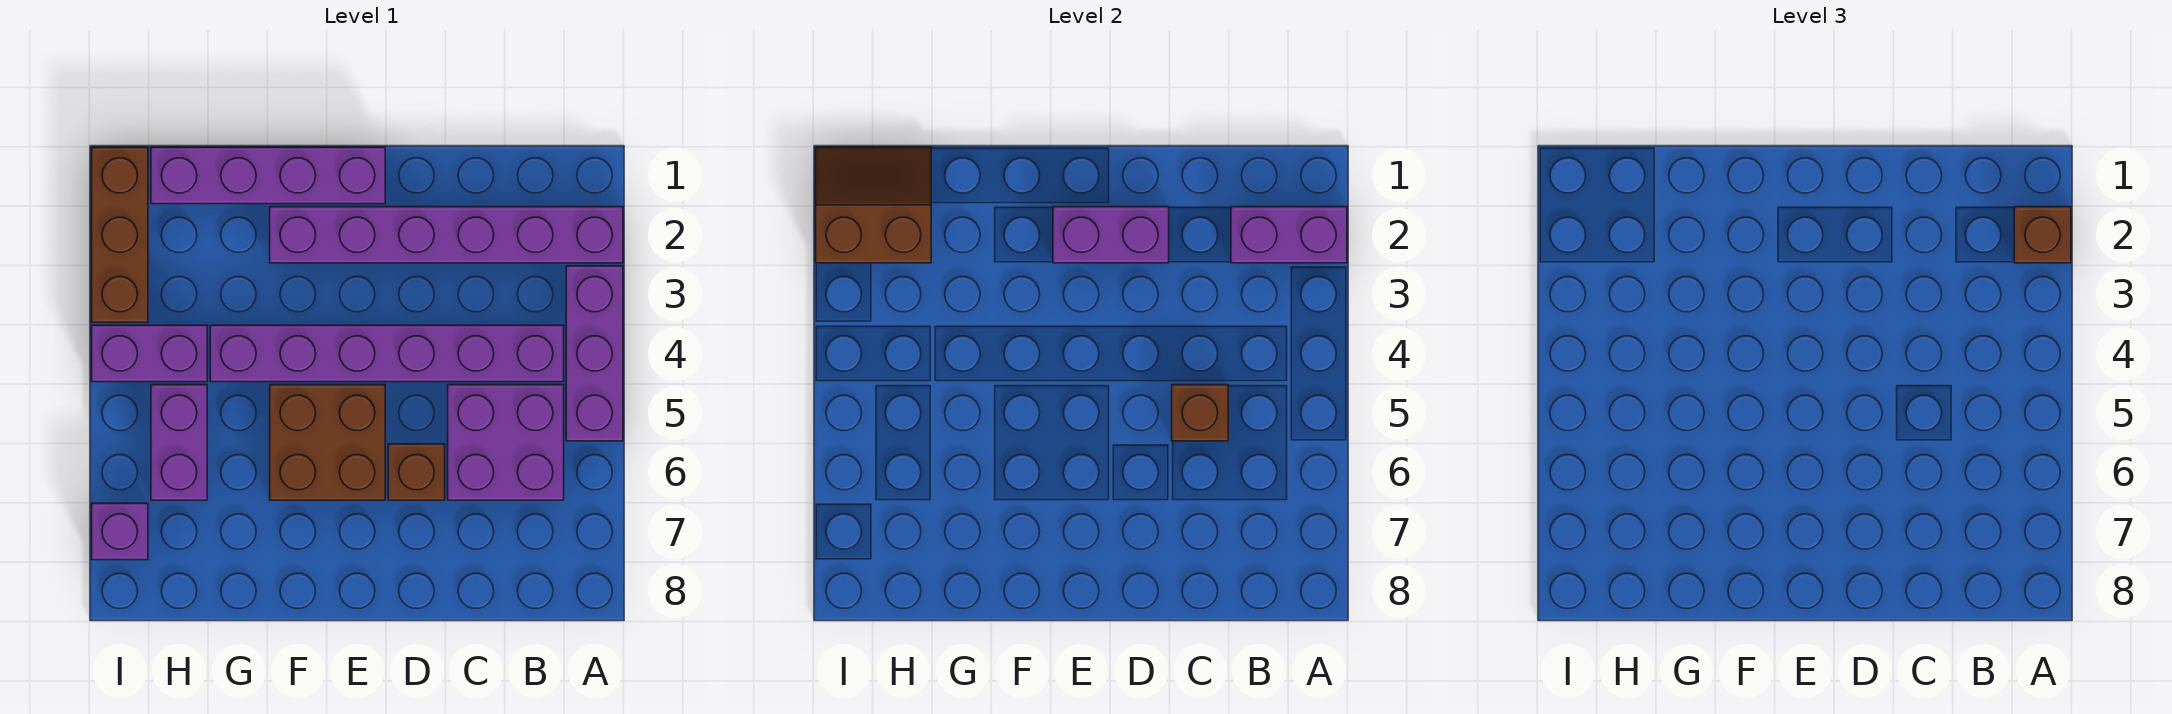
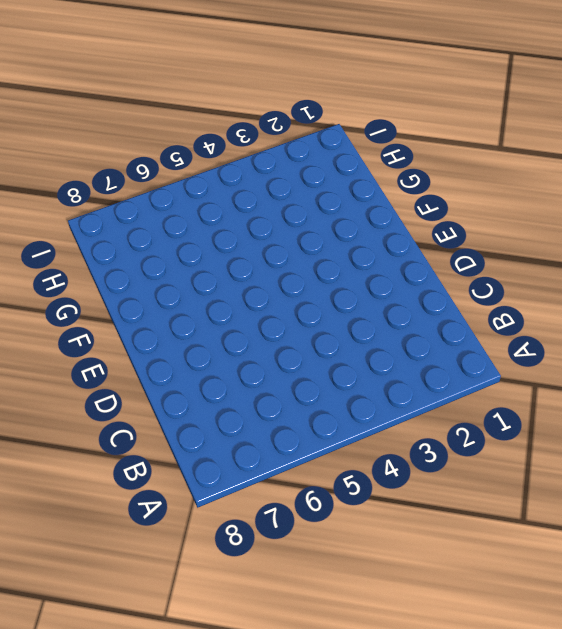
none -> purple 1x6 brick [270,207,623,263]
none -> purple 1x3 brick [566,266,623,441]
none -> purple 1x6 brick [210,325,564,382]

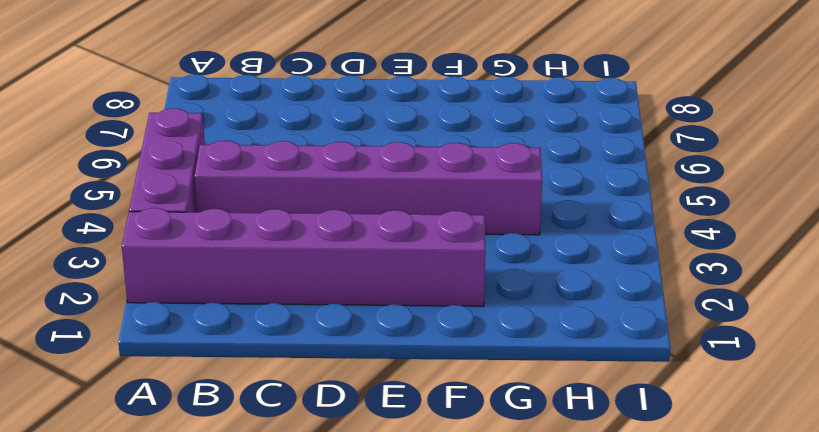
none -> purple 2x2 brick [448,385,564,500]
none -> brown 1x1 brick [388,444,445,500]
none -> purple 1x4 brick [151,147,385,204]

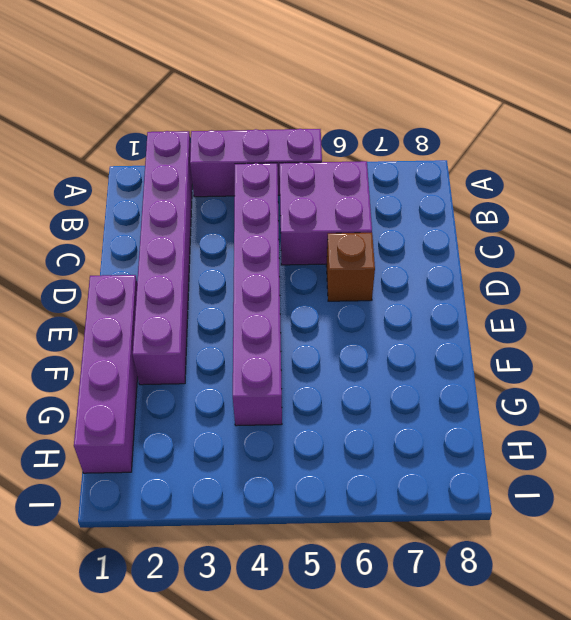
none -> brown 2x2 brick [270,385,385,500]
none -> purple 1x2 brick [92,325,207,382]
none -> purple 1x2 brick [151,385,207,500]

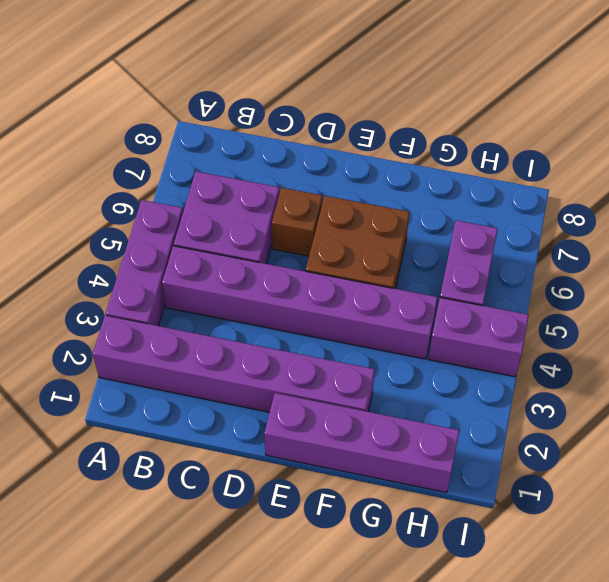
none -> brown 1x3 brick [92,147,148,322]
none -> purple 1x1 brick [92,503,148,560]
none -> purple 1x2 brick [1231,207,1347,263]

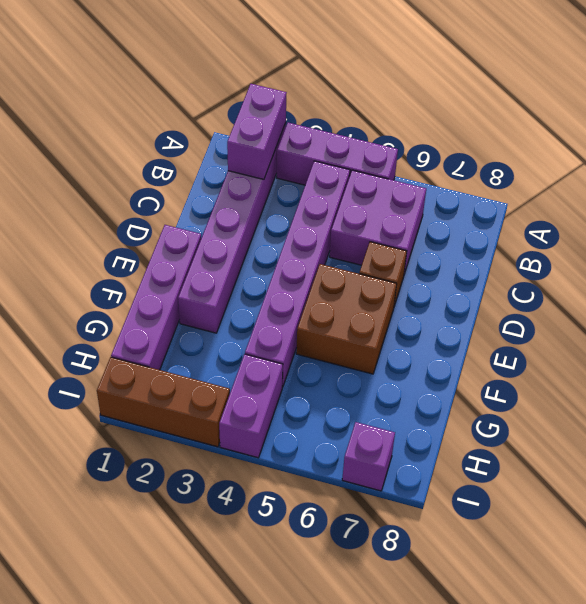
none -> purple 1x2 brick [151,385,207,500]
none -> brown 1x1 brick [1172,385,1228,441]
none -> purple 1x2 brick [1053,207,1169,263]

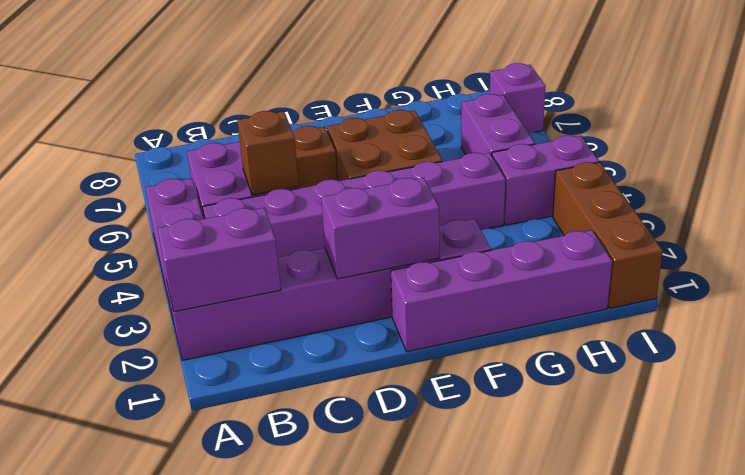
none -> brown 2x2 slope [816,147,931,263]
none -> brown 1x1 brick [2014,207,2071,263]

